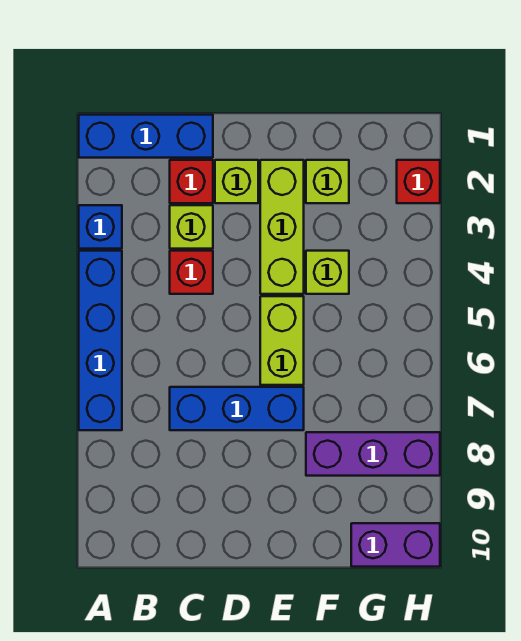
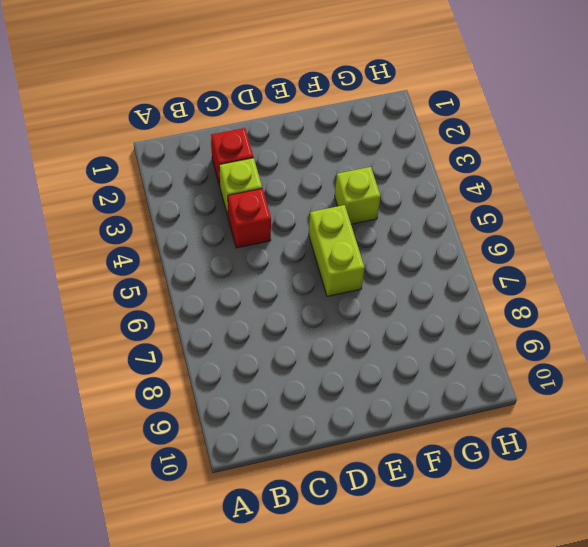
none -> blue 1x3 brick [79,115,213,158]
none -> blue 1x1 brick [79,205,122,249]
none -> blue 1x4 brick [79,251,122,430]

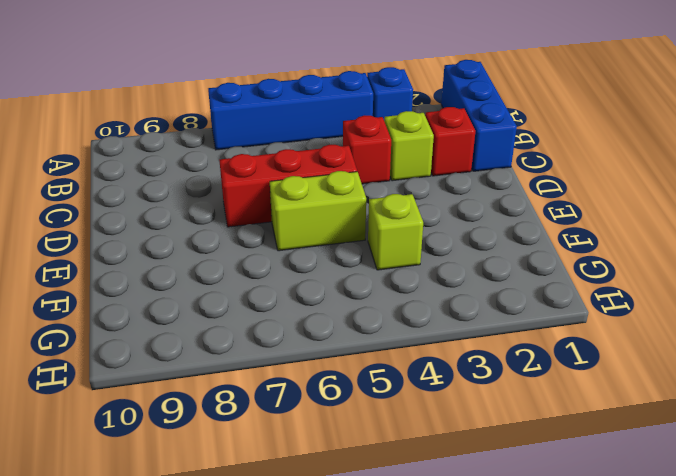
red 1x3 brick [219,145,357,227] -> blue 1x3 brick [170,387,304,430]
none -> lime 1x1 brick [215,160,258,203]
none -> lime 1x3 brick [260,160,304,294]
none -> lime 1x1 brick [306,160,349,203]

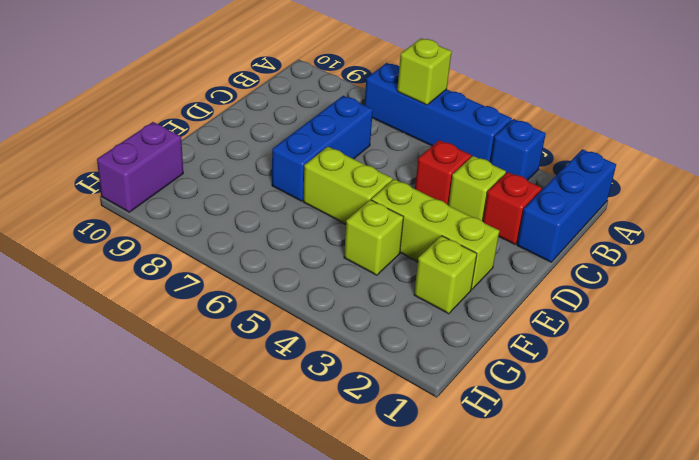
lime 1x1 brick [397,38,452,105] -> lime 1x1 brick moved to [215,160,258,203]
none -> purple 1x3 brick [306,432,440,476]
none -> red 1x1 brick [397,160,440,203]

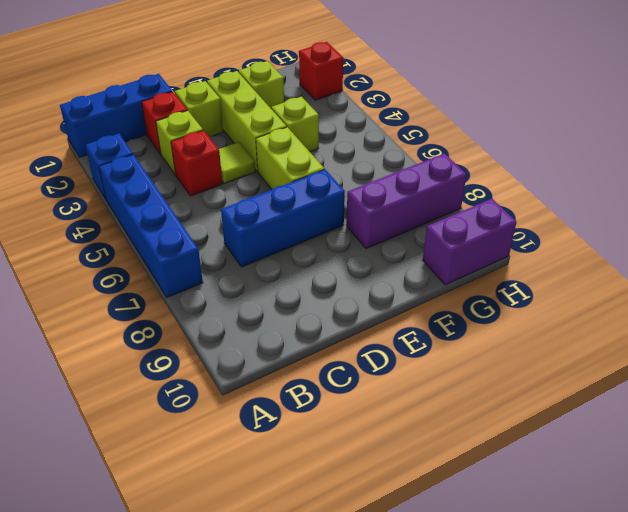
lime 1x1 tile [219,142,255,183] -> none

